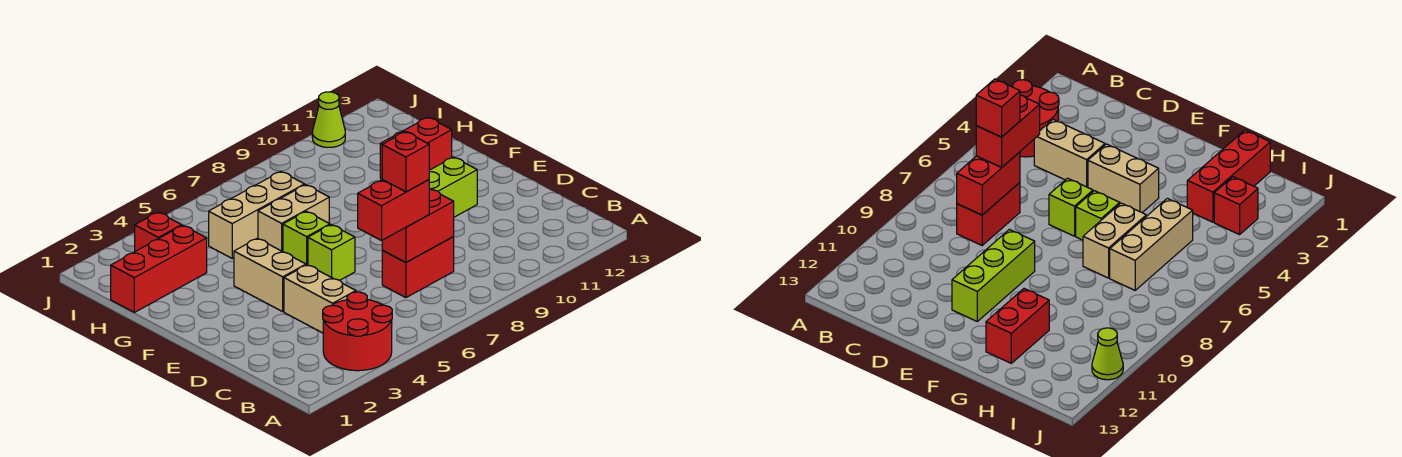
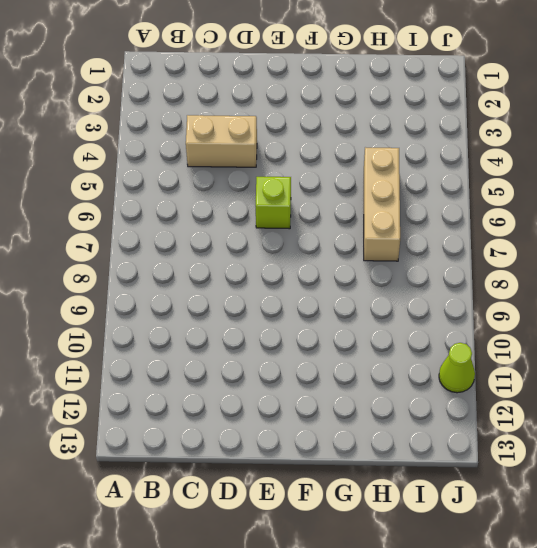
none -> red 2x2 round brick [323,292,392,371]
none -> red 1x2 brick [382,237,454,298]
none -> tan 1x2 brick [234,238,306,312]

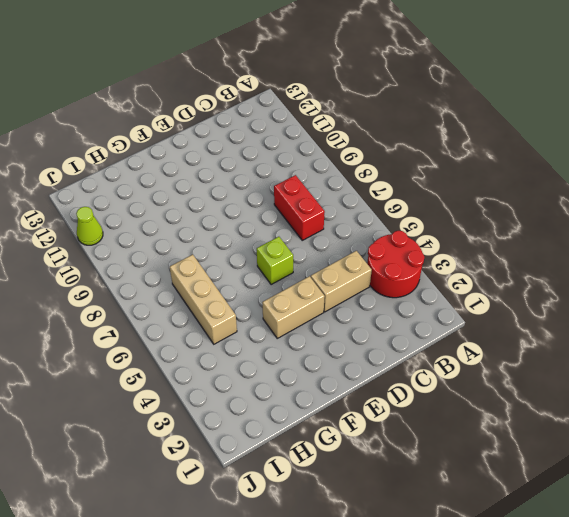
none -> lime 1x3 brick [429,157,477,217]
none -> lime 1x1 brick [283,211,330,265]
none -> tan 1x2 brick [258,185,329,252]

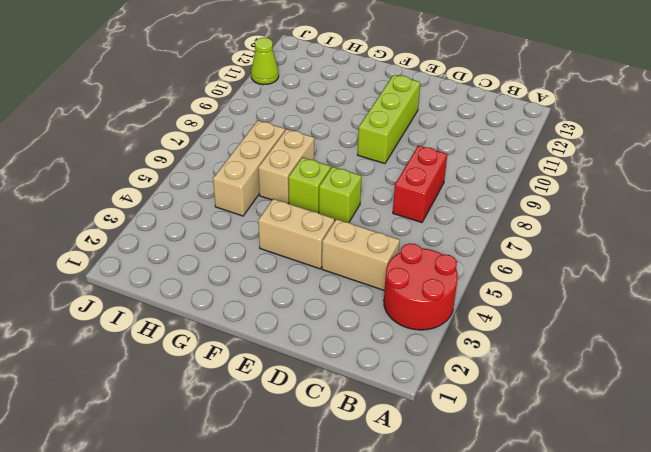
none -> red 1x2 brick [380,117,452,179]
none -> red 1x3 brick [111,226,207,312]
none -> red 1x1 brick [135,212,182,251]

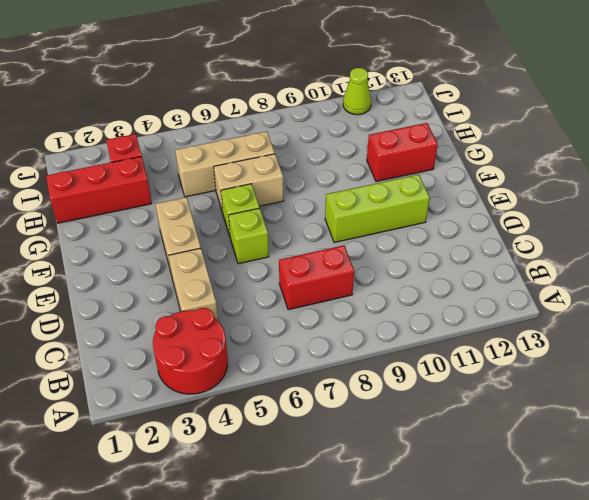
none -> red 1x2 brick [382,189,454,262]
none -> red 1x2 brick [358,180,429,241]
none -> red 1x1 brick [382,132,429,192]

